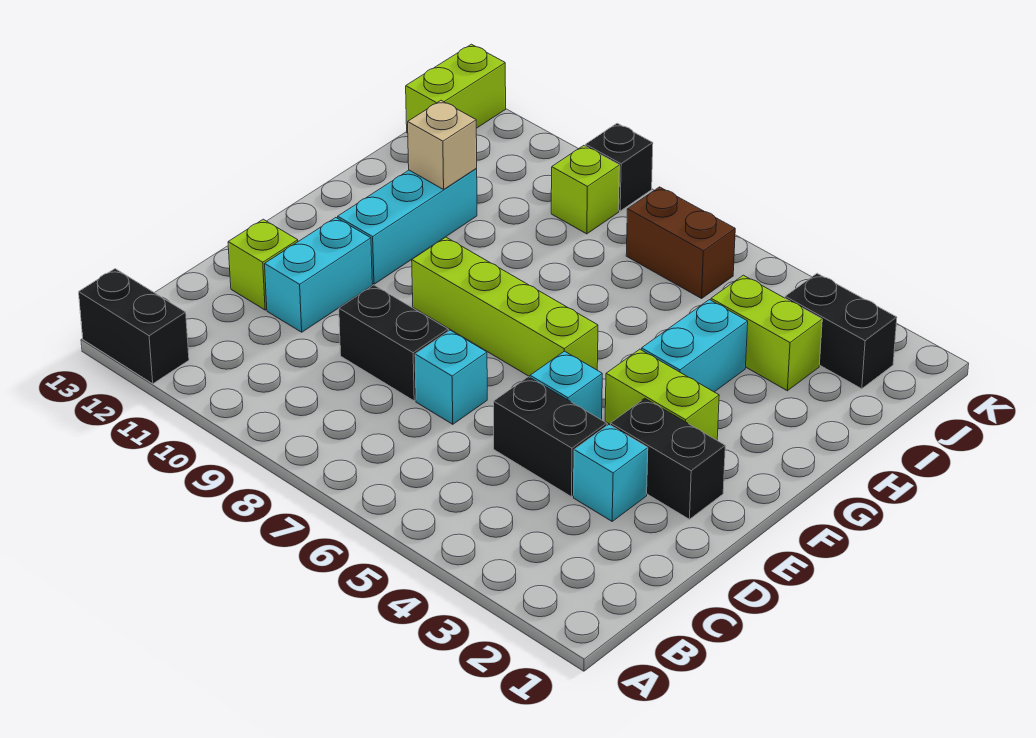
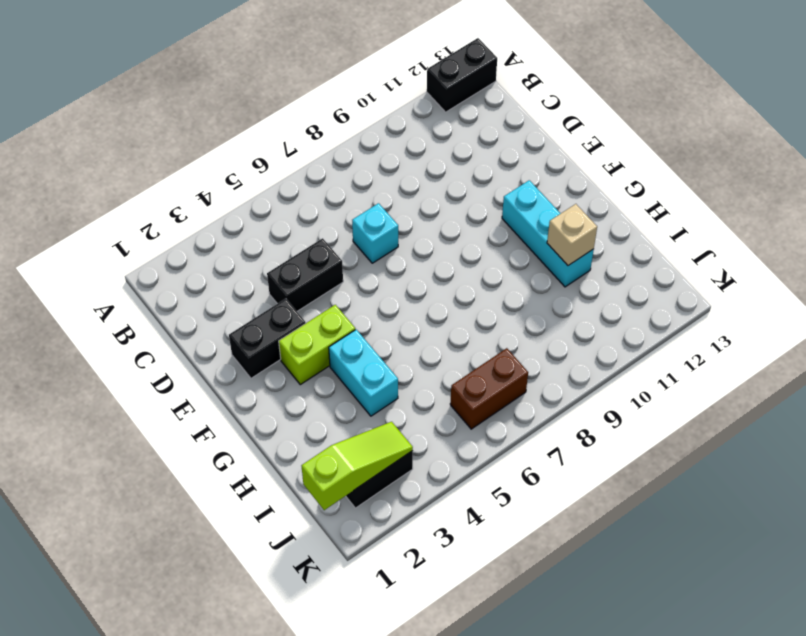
lime 1x3 slope [302,422,413,510] -> none
none -> cyan 1x1 brick [573,425,648,521]
none -> black 1x2 brick [339,285,448,401]
none -> cyan 1x2 brick [265,218,372,332]

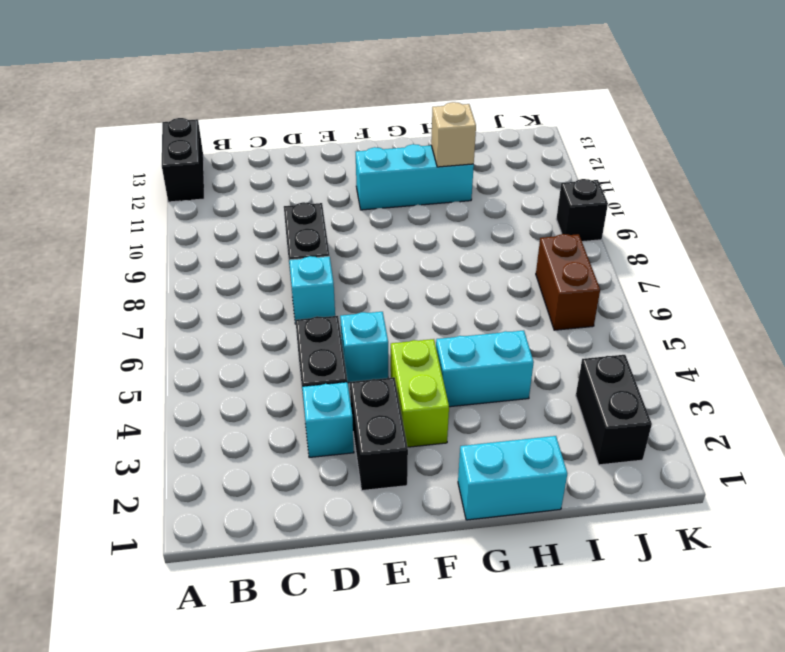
cyan 1x2 brick [458,436,567,520] -> cyan 1x2 brick moved to [265,218,372,332]
none -> lime 1x1 brick [228,219,298,310]
none -> lime 1x4 brick [412,237,598,377]
none -> lime 1x2 brick [711,275,822,391]

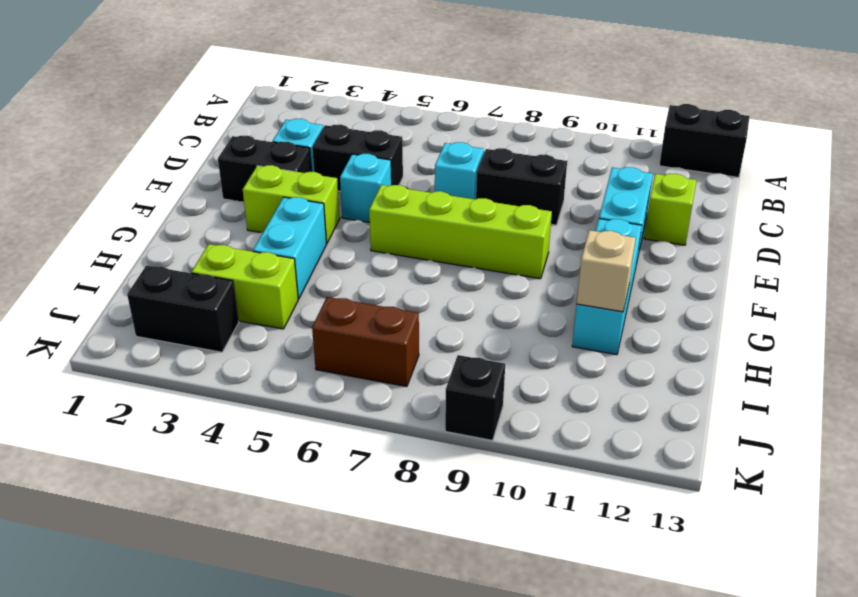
none -> lime 1x1 brick [551,146,620,234]
none -> lime 1x2 brick [406,44,506,133]

